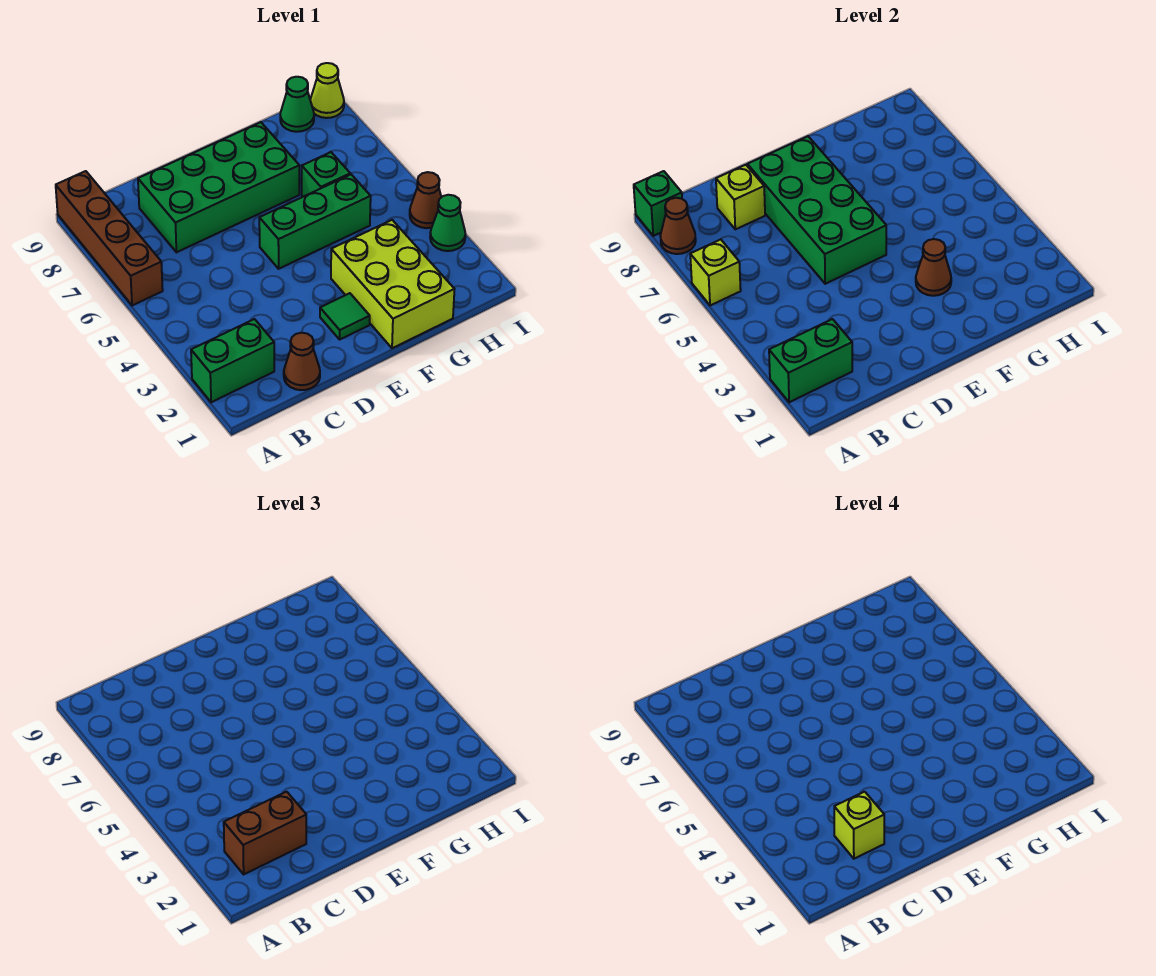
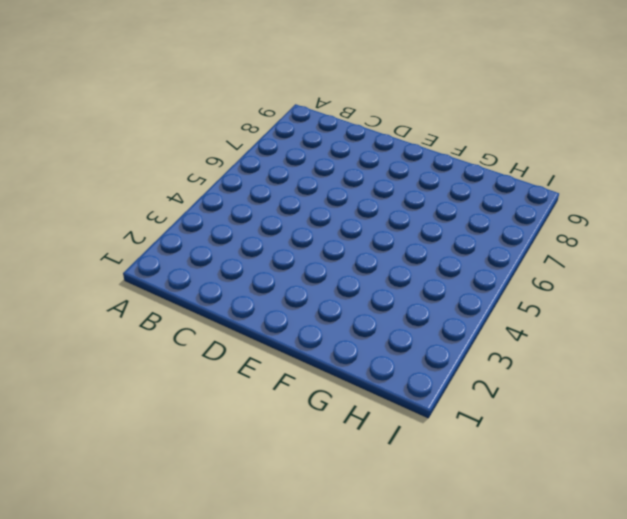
none -> green 1x2 brick [191,319,274,402]
none -> brown 1x4 brick [56,171,163,306]
none -> brown 1x1 cone [284,333,320,390]

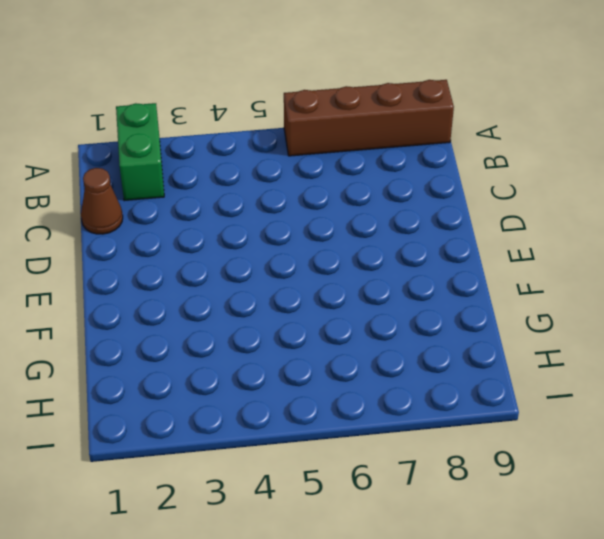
none -> green 2x4 brick [138,122,299,252]
none -> green 1x1 tile [320,293,370,339]
none -> green 1x3 brick [259,175,371,269]

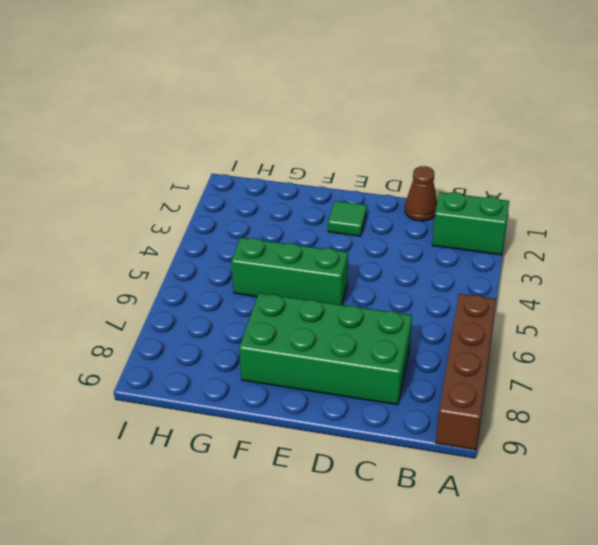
none -> lime 2x3 brick [331,220,454,348]
none -> green 1x1 brick [302,152,350,197]
none -> green 1x1 cone [280,77,314,132]

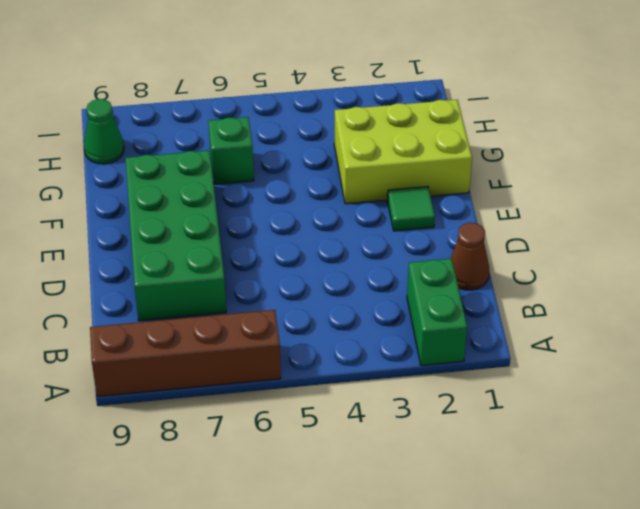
none -> green 1x3 brick [259,175,371,269]
none -> green 1x1 cone [430,195,465,251]
none -> brown 1x1 cone [410,172,441,228]

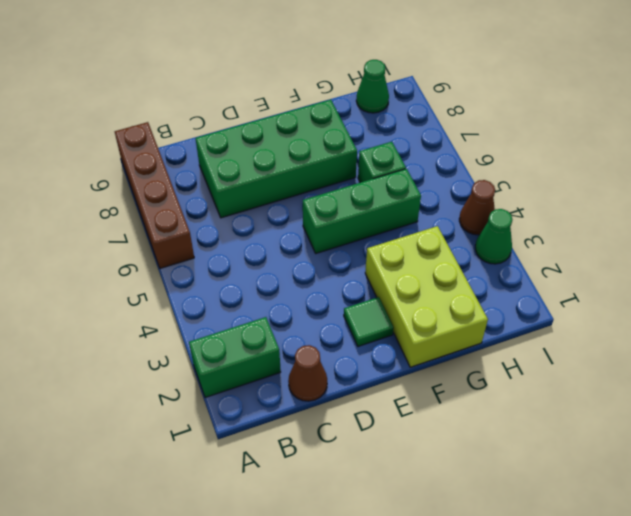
none -> lime 1x1 cone [310,63,344,118]
none -> green 1x2 brick [769,319,852,402]
none -> lime 1x1 brick [690,239,741,306]

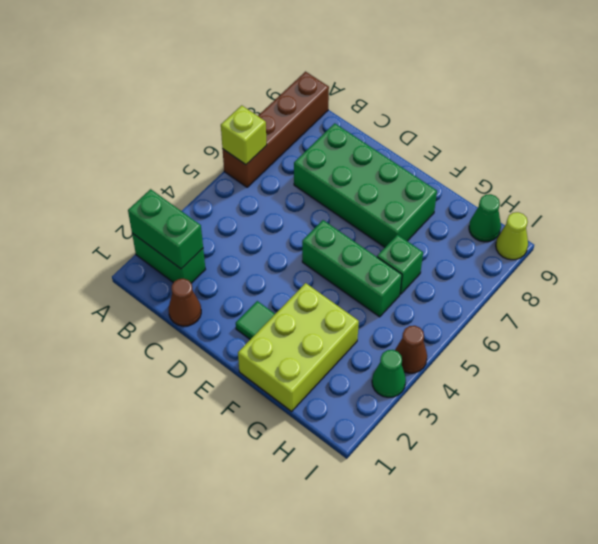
none -> brown 1x1 cone [660,198,696,254]
none -> green 1x1 brick [634,171,682,236]
none -> lime 1x1 brick [716,165,765,229]

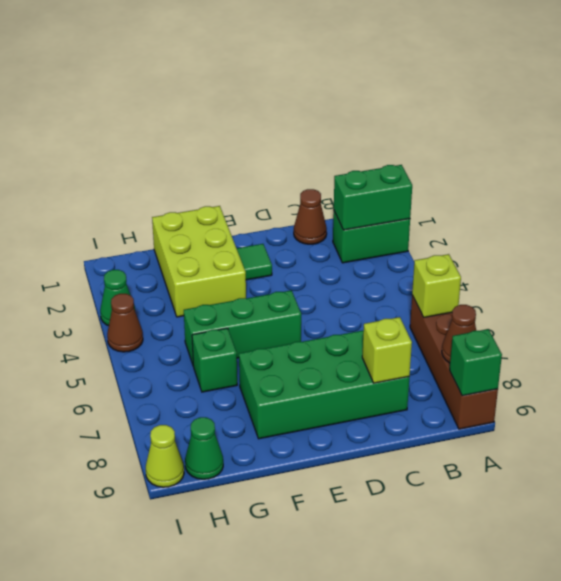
none -> green 2x4 brick [747,136,886,284]
none -> brown 1x1 cone [916,239,951,296]
none -> brown 1x2 brick [224,792,306,874]

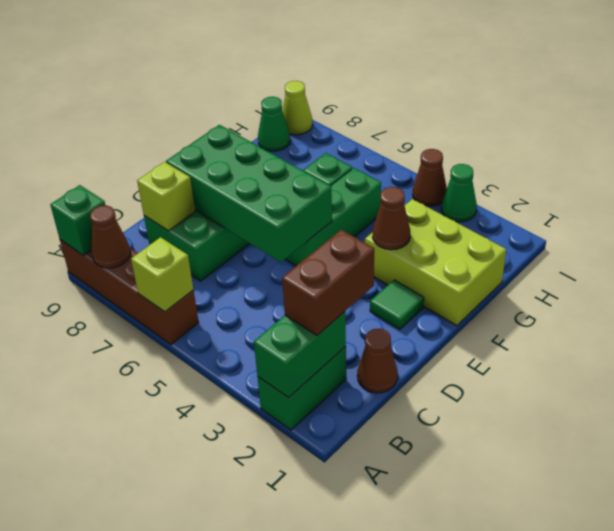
none -> lime 1x1 brick [834,792,884,859]

